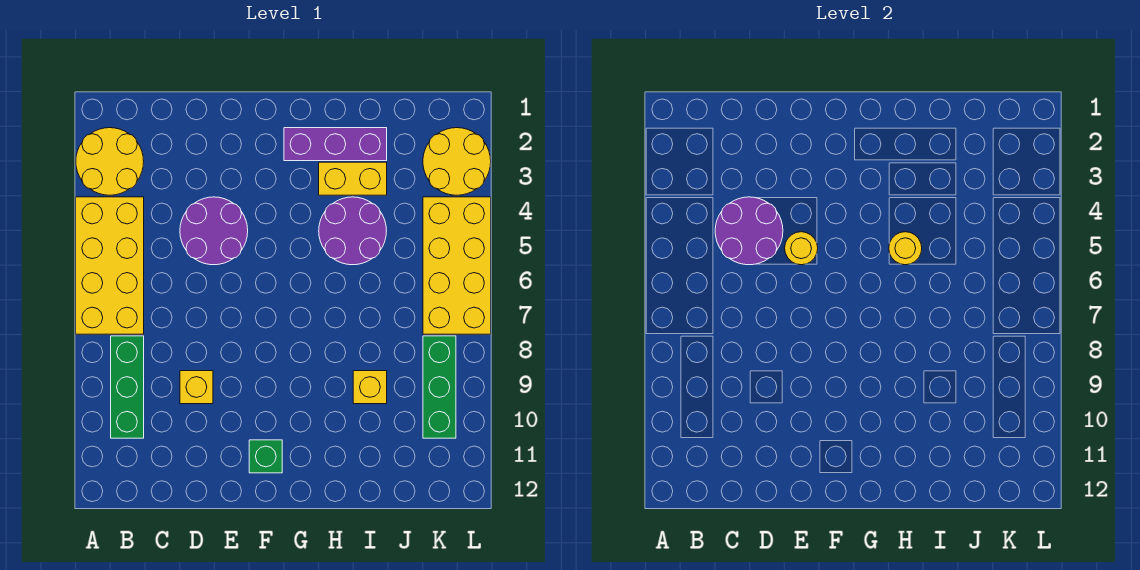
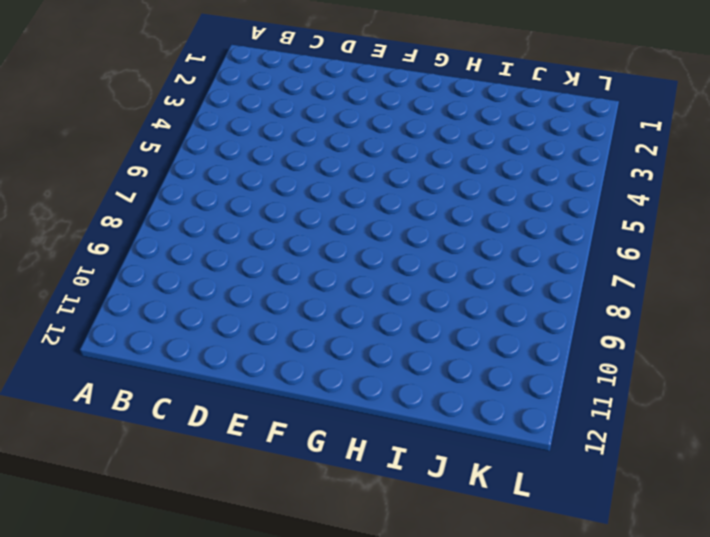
none -> yellow 2x2 round brick [76,128,144,195]
none -> yellow 2x4 brick [76,197,144,334]
none -> green 1x3 brick [111,336,144,438]

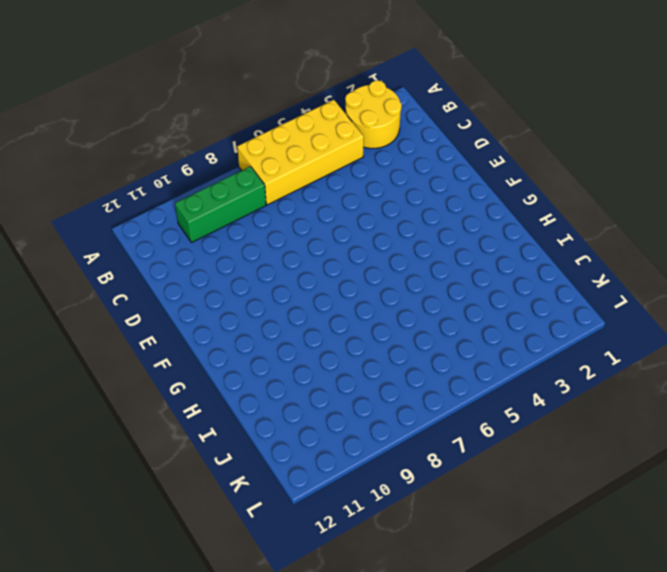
none -> purple 2x2 round brick [180,197,248,265]
none -> yellow 1x1 brick [180,371,213,404]
none -> green 1x1 brick [249,440,282,473]

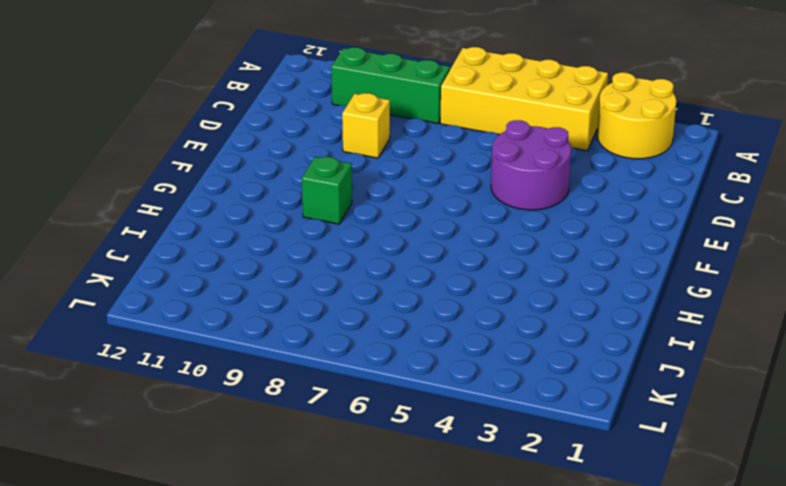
green 1x1 brick [302,157,352,224] -> green 1x1 brick moved to [249,440,282,473]
none -> purple 1x3 brick [284,128,387,161]
none -> yellow 1x2 brick [319,162,387,195]
none -> purple 2x2 round brick [319,197,386,265]

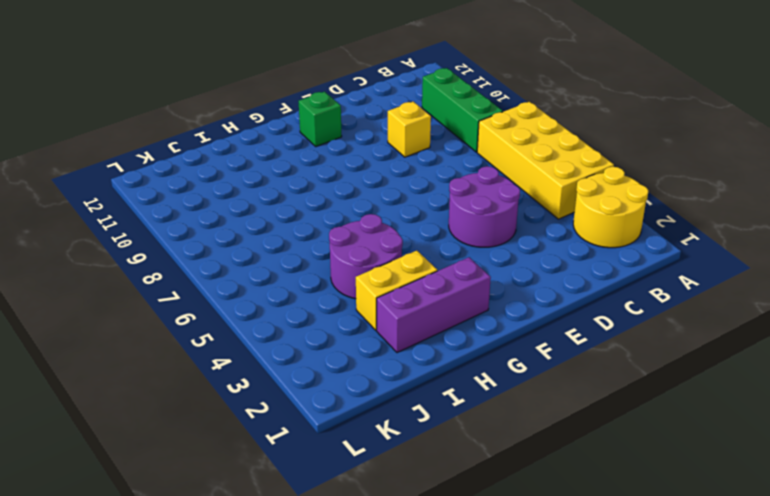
none -> yellow 1x1 brick [353,371,387,404]
none -> yellow 2x2 round brick [423,128,491,195]
none -> yellow 2x4 brick [423,197,491,334]

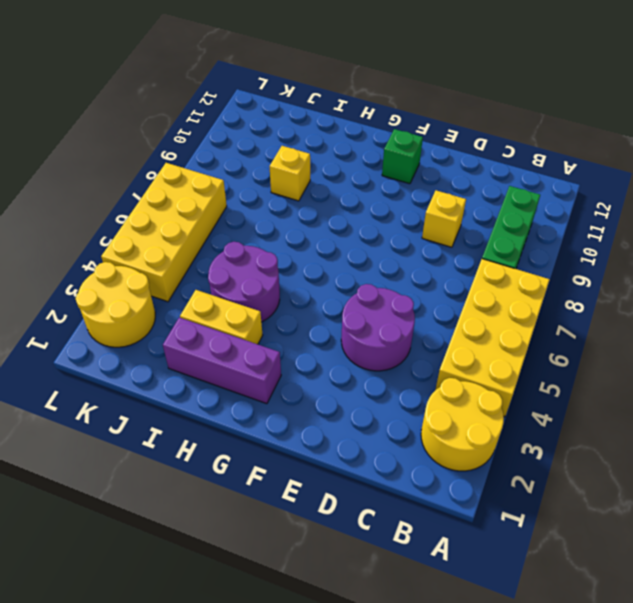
none -> green 1x3 brick [423,336,456,438]
none -> purple 2x2 round brick [715,197,783,265]
none -> yellow 1x1 round brick [785,232,818,265]

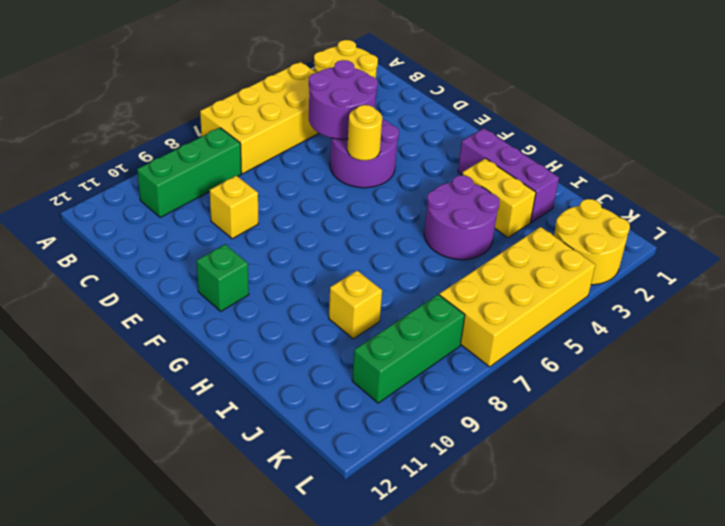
none -> yellow 1x1 round brick [889,232,922,265]

